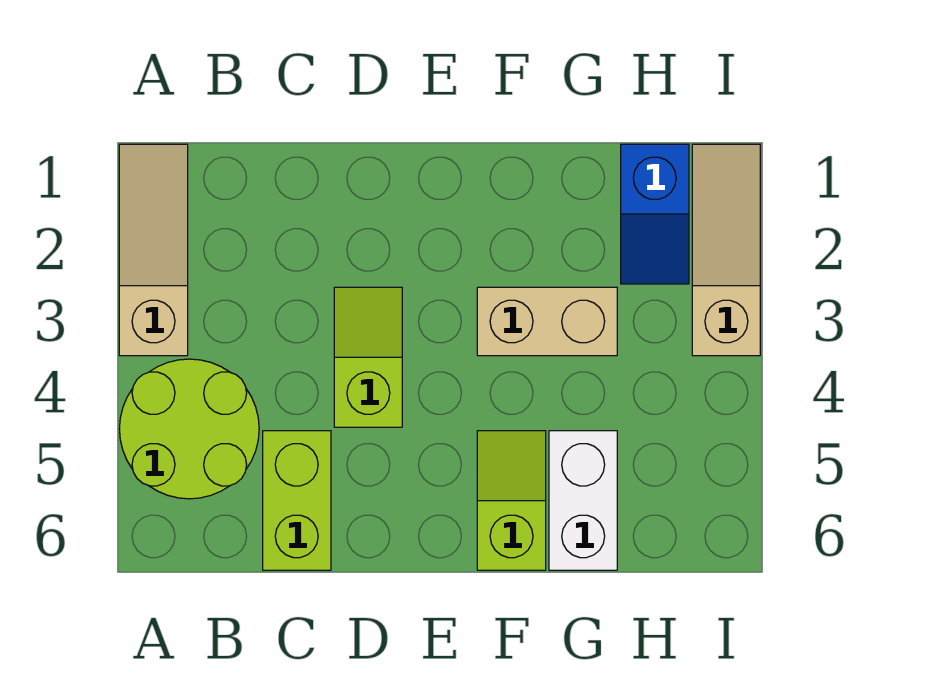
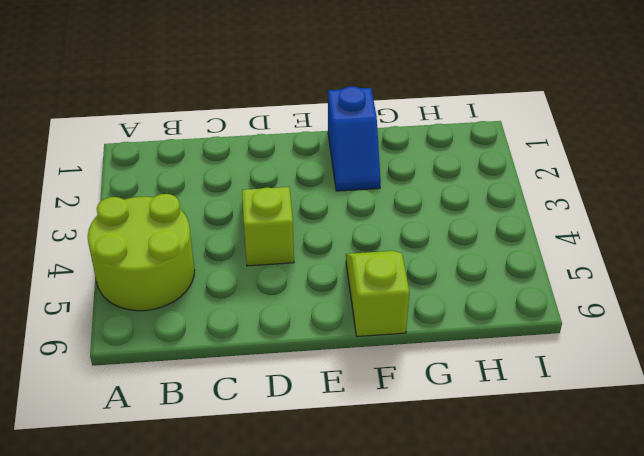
blue 1x2 slope [328,87,381,191] -> blue 1x2 slope moved to [621,144,689,284]
none -> tan 1x3 slope [119,144,188,356]
none -> lime 1x2 brick [263,431,331,570]

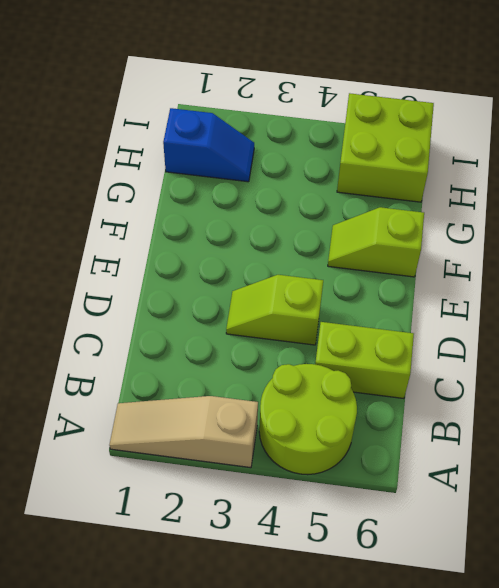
lime 2x2 brick [337,93,434,202] -> none
none -> tan 1x2 brick [477,287,617,356]
none -> white 1x2 brick [549,431,617,570]

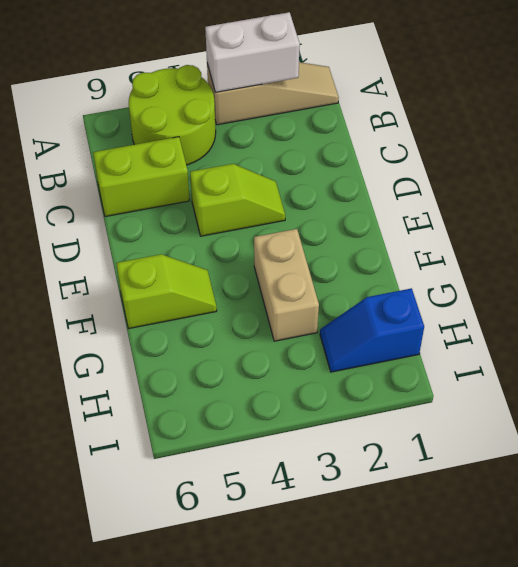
white 1x2 brick [205,12,300,92] -> white 1x2 brick moved to [549,431,617,570]
none -> tan 1x3 slope [692,144,760,356]

